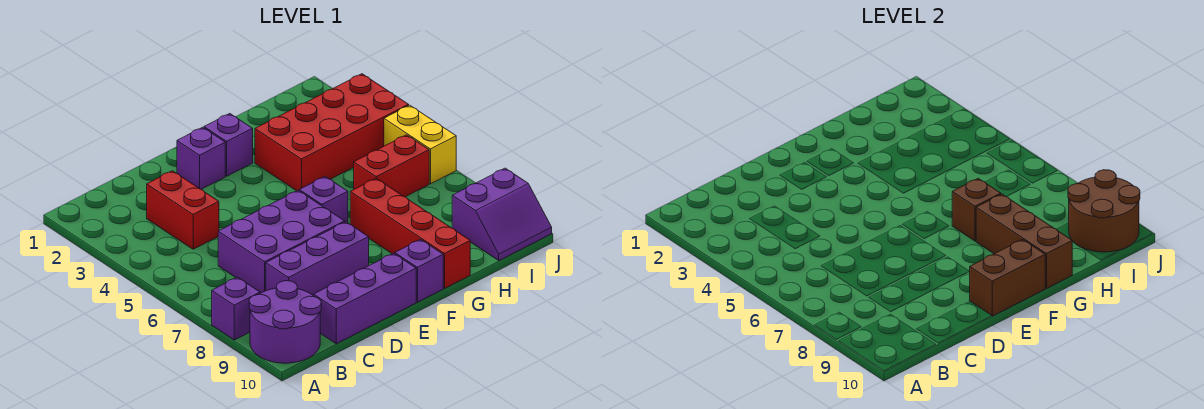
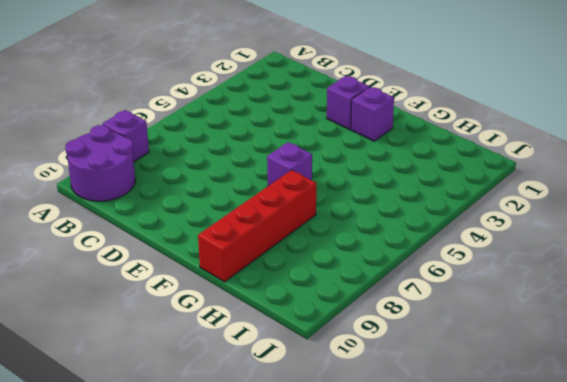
none -> red 1x2 brick [147,171,219,249]
none -> purple 2x3 brick [218,190,345,293]
none -> purple 1x3 brick [266,222,369,296]

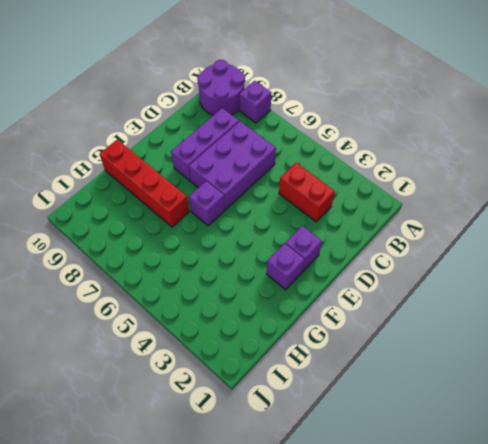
none -> purple 1x3 brick [314,253,416,344]
none -> purple 1x1 brick [395,239,443,302]
none -> red 2x4 brick [255,74,409,191]

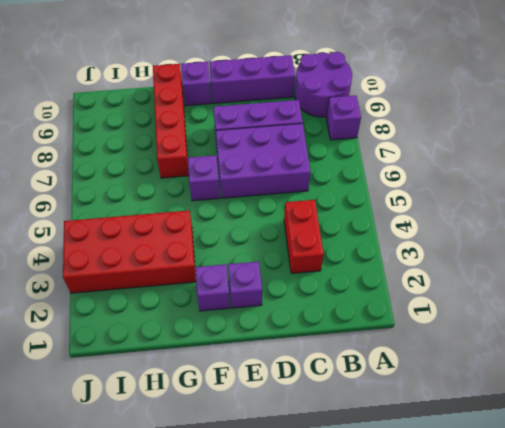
none -> red 1x2 brick [354,135,429,197]
none -> purple 2x2 slope [452,168,552,260]
none -> yellow 1x2 brick [384,105,456,184]

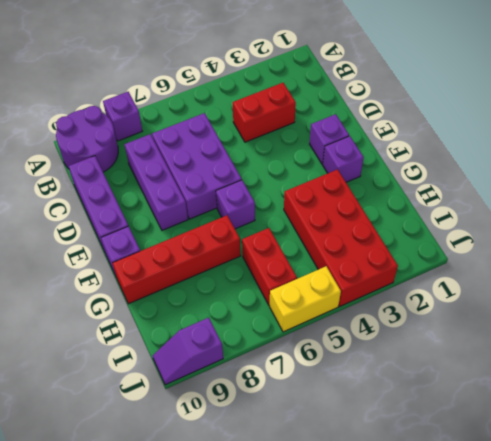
purple 1x2 slope [153,318,223,385] -> purple 2x2 slope [452,168,552,260]
none -> brown 1x2 brick [969,239,1045,316]
none -> brown 1x1 brick [952,178,1001,241]
none -> brown 1x3 brick [976,194,1072,288]

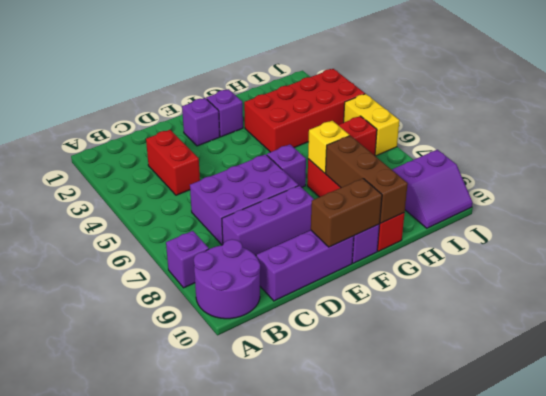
yellow 1x1 brick [308,121,349,173] -> brown 1x1 brick [952,178,1001,241]
none -> brown 2x2 round brick [1068,170,1140,252]

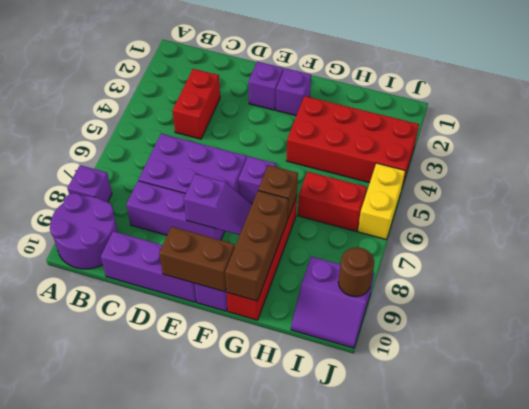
purple 1x2 slope [184,174,252,235] -> none
brown 1x1 round brick [338,247,374,297] -> brown 2x2 round brick [1068,170,1140,252]

